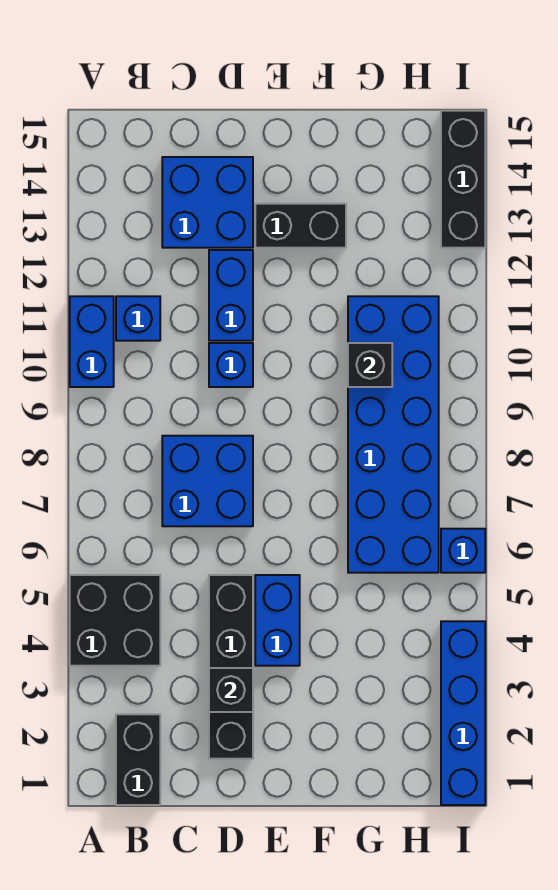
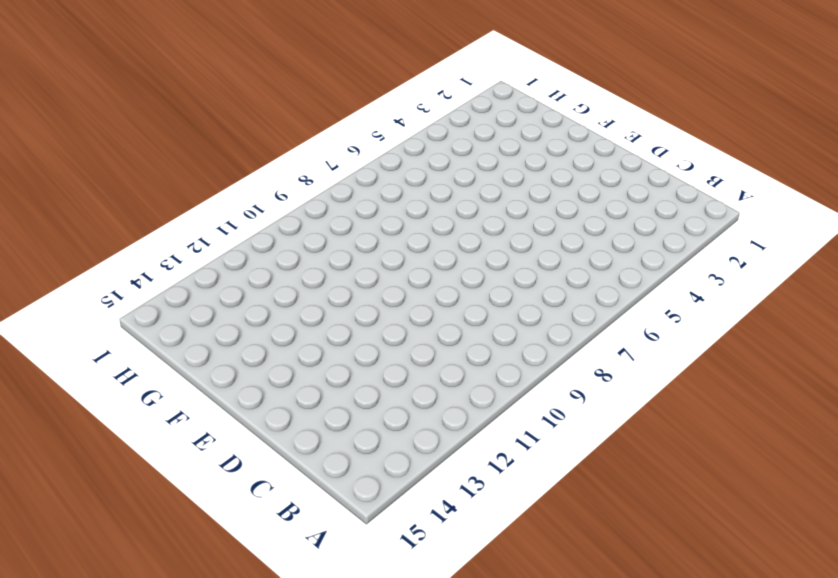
none -> black 2x2 brick [70,575,160,666]
none -> blue 1x2 brick [70,296,114,387]
none -> black 1x2 brick [116,714,160,805]

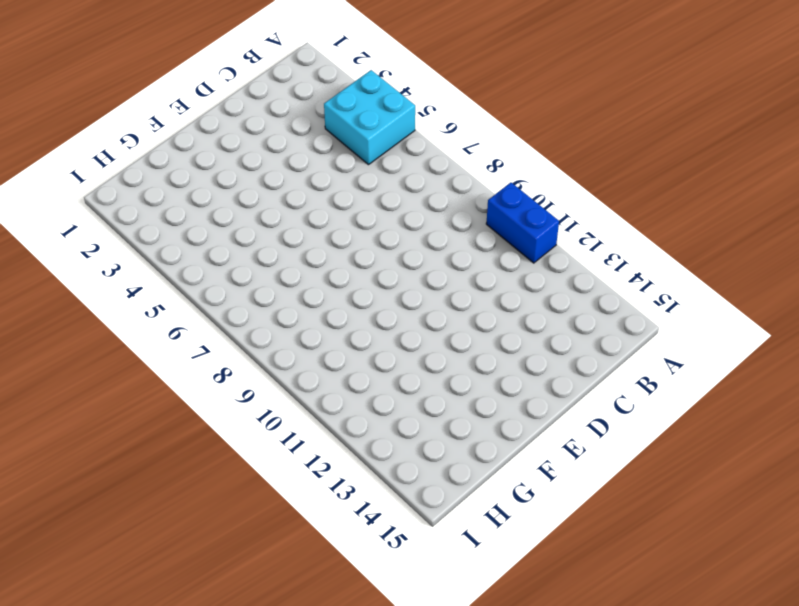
cyan 2x2 brick [324,70,415,165] -> black 2x2 brick [70,575,160,666]
none -> black 1x2 brick [116,714,160,805]
none -> blue 1x1 brick [116,296,160,341]
none -> blue 2x2 brick [162,436,253,526]

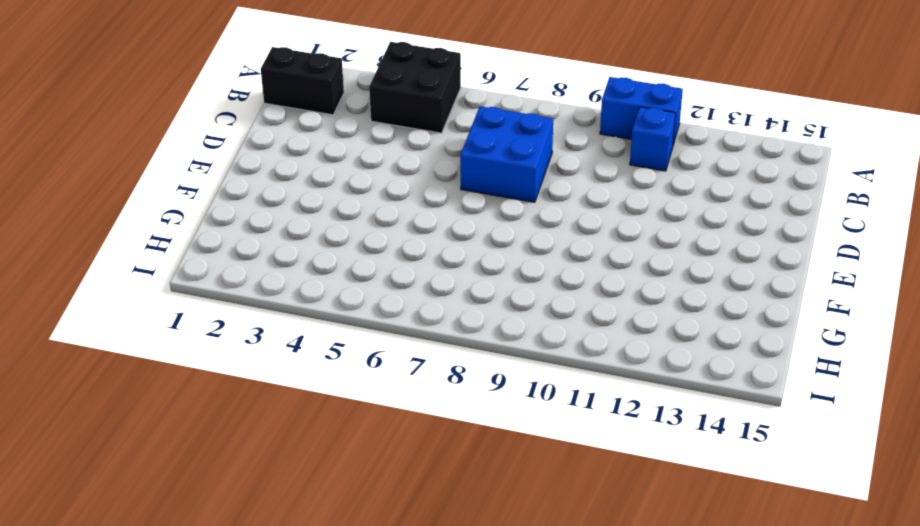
none -> blue 2x2 brick [162,157,253,248]
none -> black 1x4 brick [209,575,253,759]
none -> blue 1x1 brick [209,343,253,387]

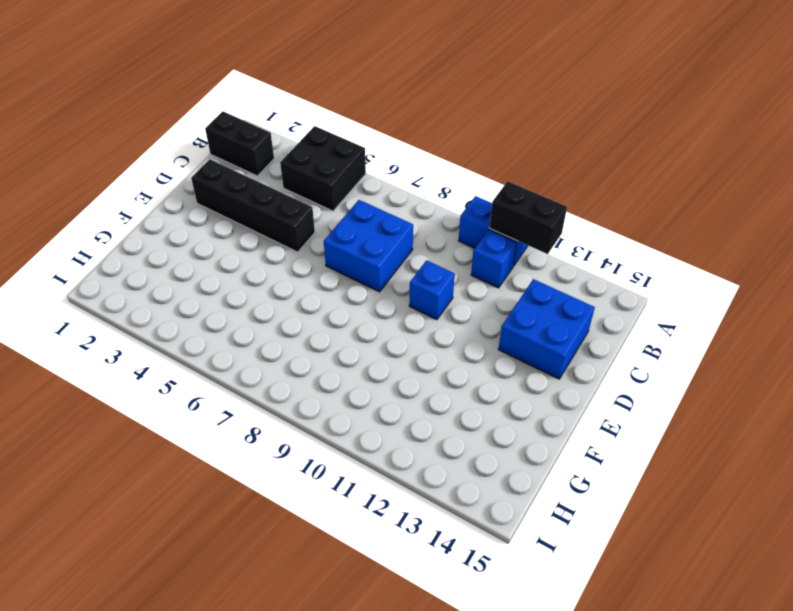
black 1x2 brick [490,181,567,254] -> black 1x2 brick turned to [255,204,346,248]
none -> blue 1x2 brick [209,250,253,341]
none -> blue 1x2 brick [255,575,300,666]
none -> blue 2x6 brick [348,296,439,573]

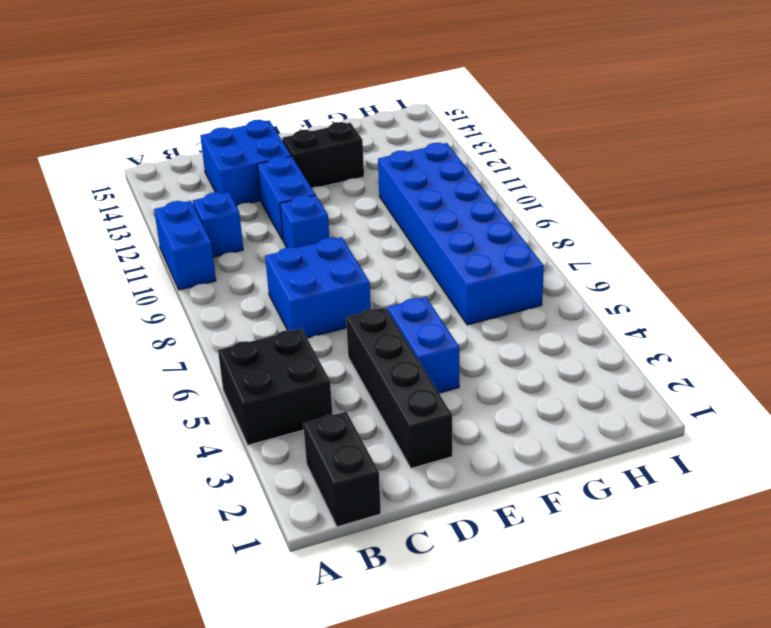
none -> blue 1x4 brick [441,621,485,805]
none -> blue 1x1 brick [441,529,485,573]
none -> black 1x3 brick [441,111,485,248]

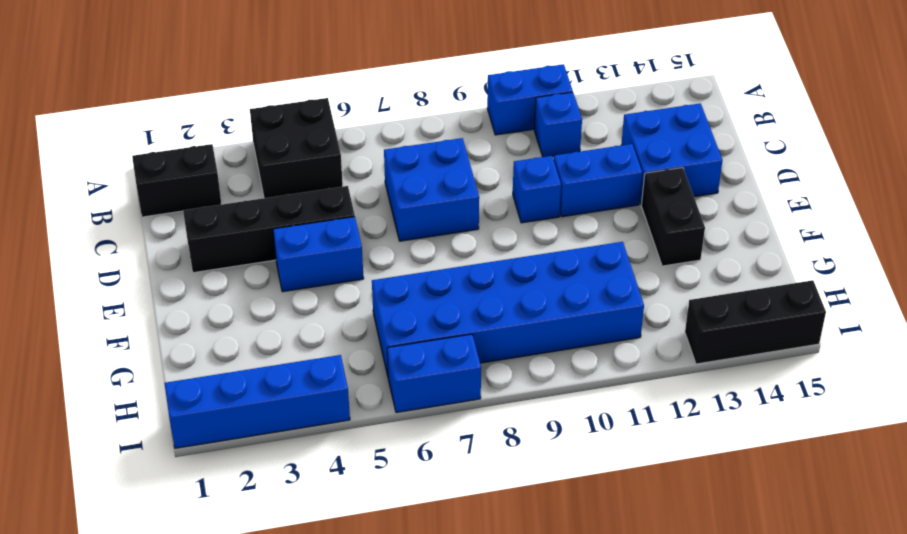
blue 1x2 brick [387,334,481,413] -> blue 1x1 brick [441,529,485,573]
none -> black 1x1 brick [209,668,253,712]
none -> black 1x1 brick [348,343,392,387]

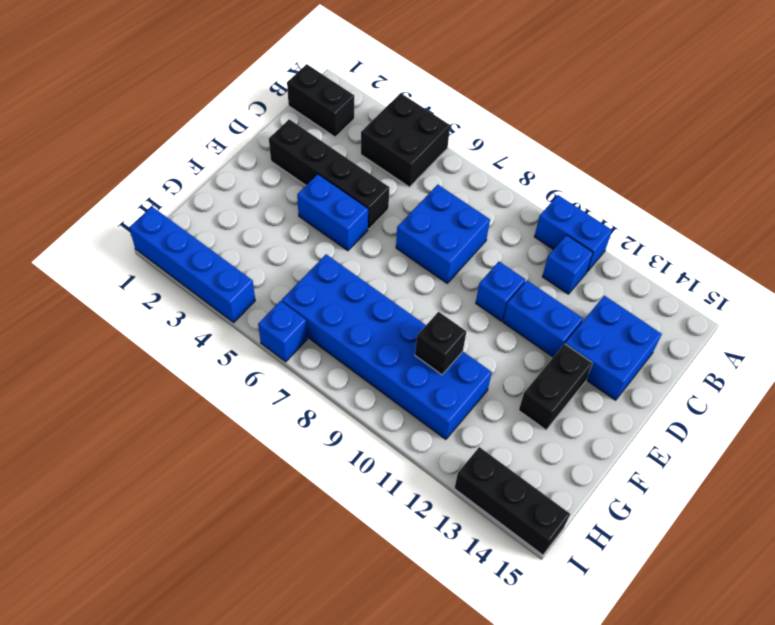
none -> black 1x1 brick [209,668,253,712]

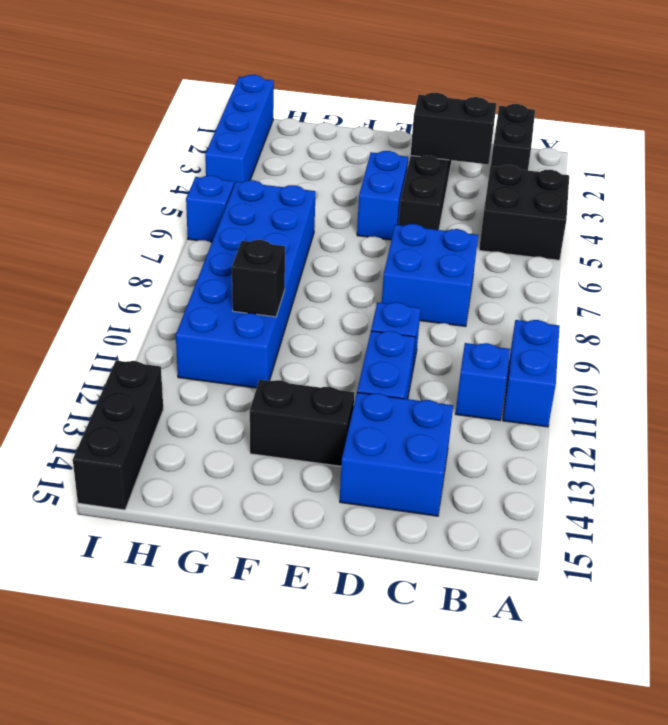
black 1x2 brick [411,93,496,164] -> black 1x1 brick [209,668,253,712]

